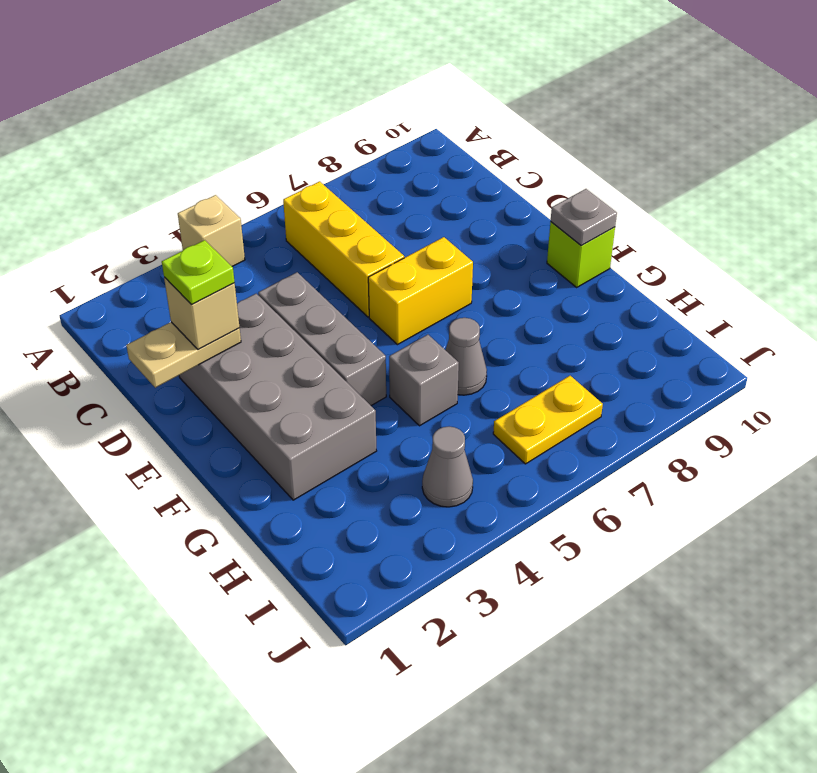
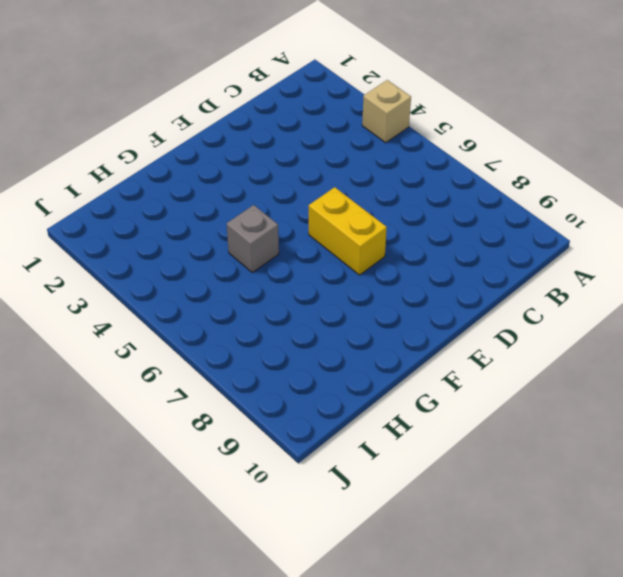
none -> yellow 1x3 brick [283,181,404,317]
none -> grey 2x4 brick [179,294,376,500]
none -> grey 1x3 brick [258,272,386,406]

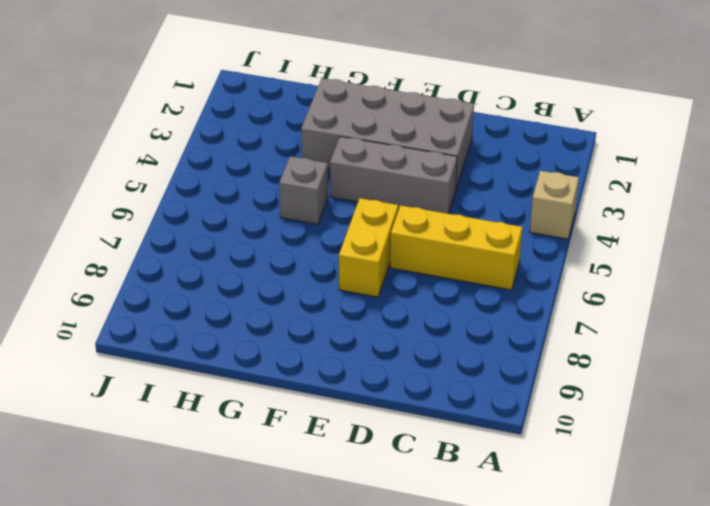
none -> lime 1x1 brick [547,222,615,287]
none -> grey 1x1 cone [446,318,487,395]
none -> grey 1x1 cone [422,427,473,507]

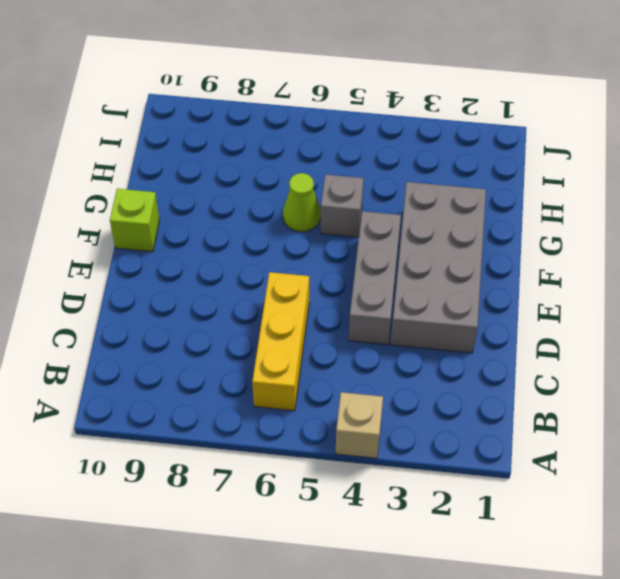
lime 1x1 cone [283,173,321,232] -> grey 1x1 cone [446,318,487,395]
none -> yellow 1x2 brick [368,237,473,345]
none -> grey 1x1 cone [422,427,473,507]
none -> yellow 1x2 plate [493,376,603,464]

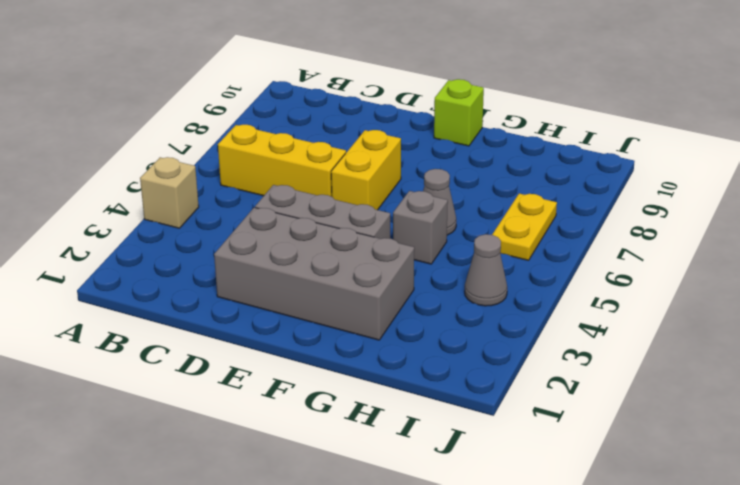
none -> tan 1x2 plate [126,322,241,388]
none -> grey 1x1 plate [551,189,617,246]
none -> tan 1x1 brick [164,277,240,350]

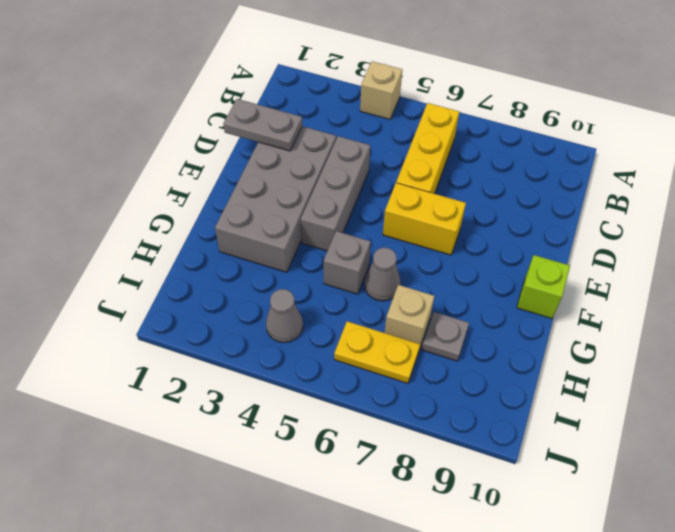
grey 1x2 plate [223,99,302,151] -> tan 1x2 plate [126,322,241,388]
tan 1x1 brick [385,285,434,347] -> tan 1x1 brick moved to [164,277,240,350]
grey 1x1 plate [422,312,469,361] -> grey 1x1 plate moved to [551,189,617,246]
none -> lime 1x1 plate [162,240,235,305]

